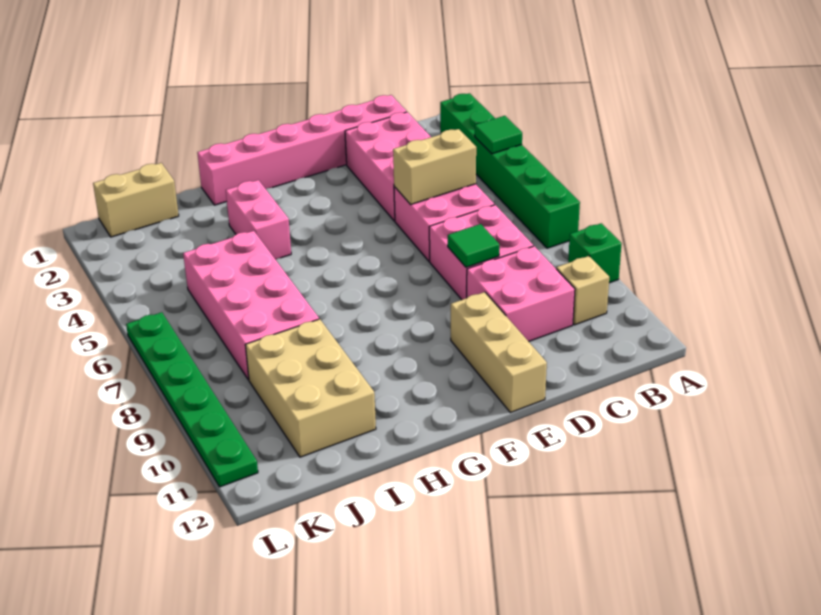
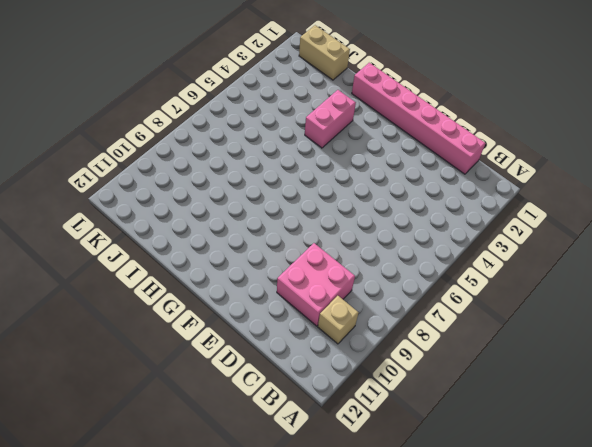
none -> green 1x6 brick [440,93,580,248]
none -> green 1x1 brick [568,223,622,283]
none -> pink 2x3 brick [345,112,431,221]

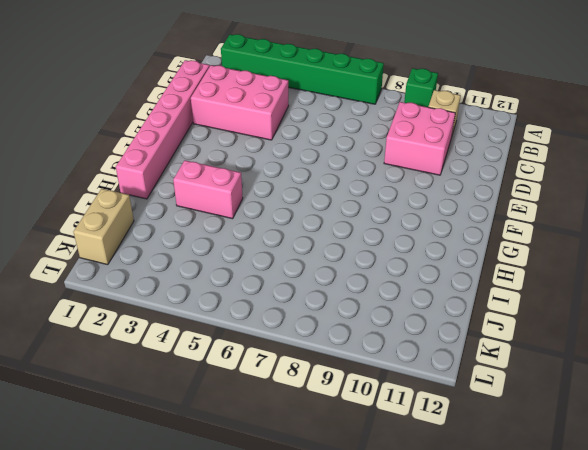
none -> pink 2x2 brick [394,184,494,261]
none -> pink 2x2 brick [429,205,533,300]
none -> tan 1x3 brick [451,292,547,413]

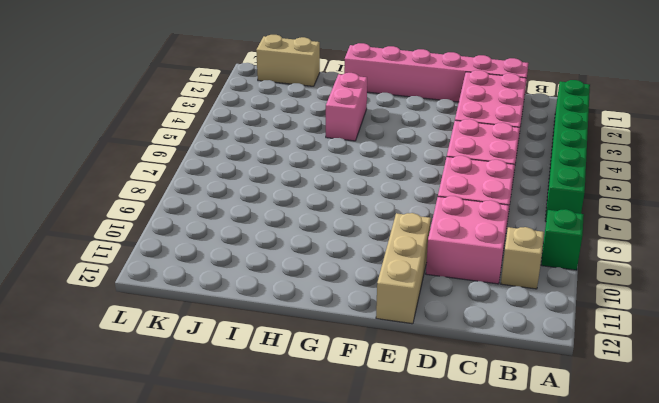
none -> pink 2x4 brick [183,231,319,380]
none -> tan 2x3 brick [245,319,376,457]
none -> green 1x6 plate [126,312,258,487]

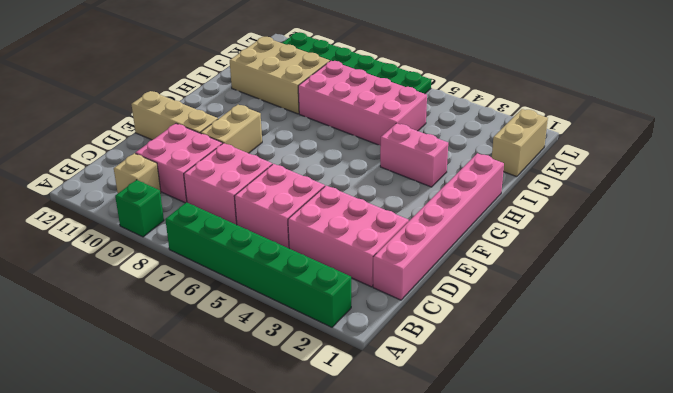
tan 1x2 brick [201,105,262,153] -> tan 1x2 brick moved to [393,129,476,205]
none -> green 1x1 tile [475,116,522,154]
none -> green 1x1 tile [448,224,499,267]

